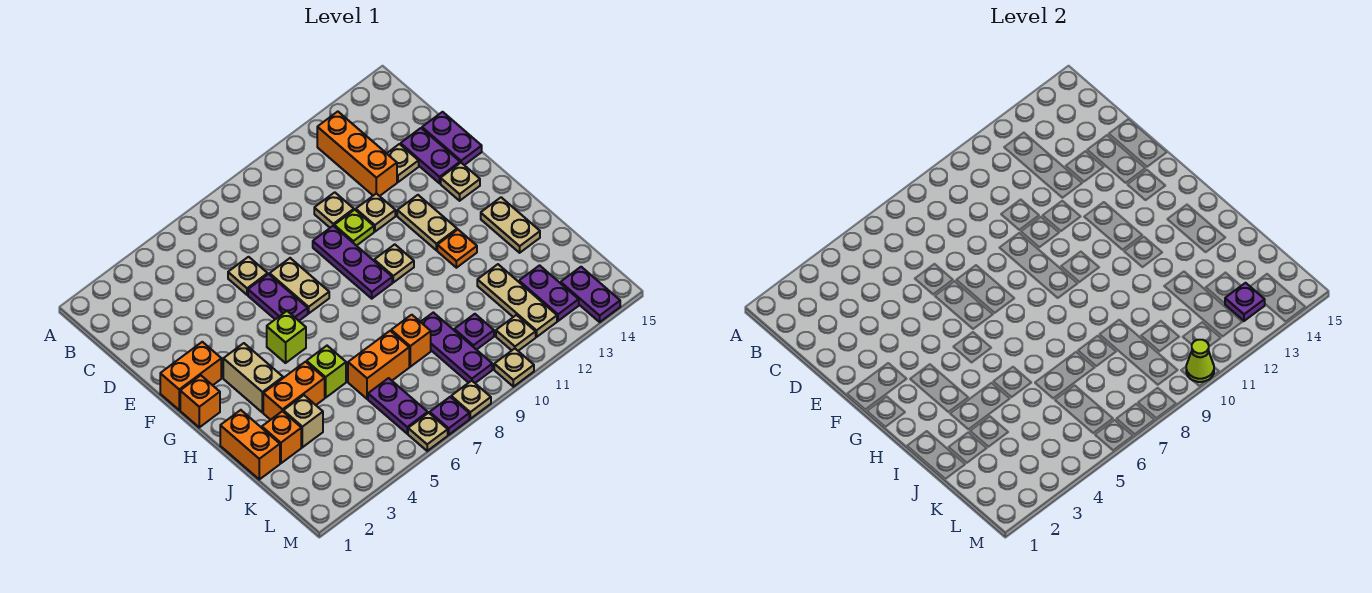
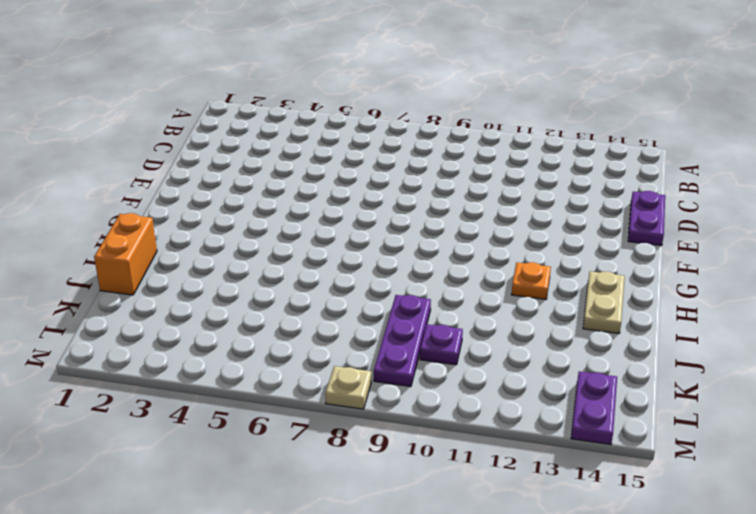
none -> orange 1x3 brick [317,112,397,196]
none -> tan 1x1 plate [228,257,268,295]
none -> tan 1x1 plate [314,192,354,228]
none -> tan 1x1 plate [387,144,419,182]

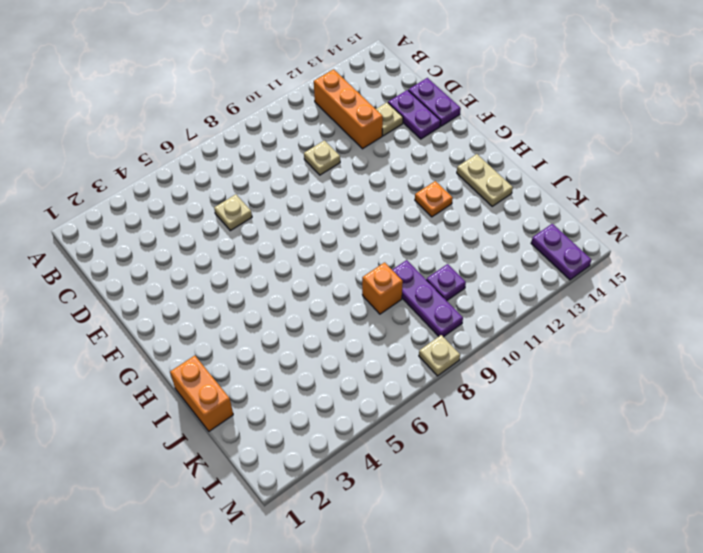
none -> purple 1x2 plate [248,274,308,321]
none -> tan 1x2 plate [270,258,329,313]
none -> purple 1x3 plate [313,226,392,299]
none -> lime 1x1 plate [334,210,374,246]

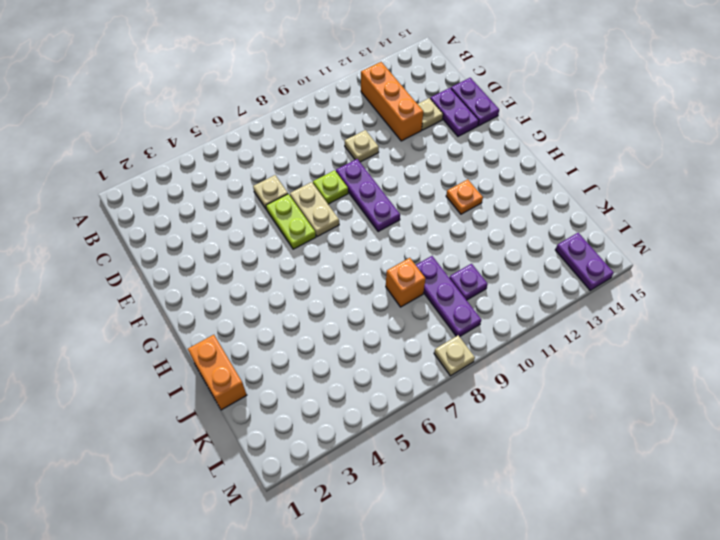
lime 1x2 plate [266,194,316,249] -> purple 1x2 plate [248,274,308,321]
lime 1x1 plate [313,170,348,204] -> lime 1x1 plate moved to [334,210,374,246]
none -> tan 1x1 plate [356,194,395,232]
none -> orange 1x2 brick [160,342,221,410]
none -> tan 1x2 plate [397,195,457,250]
none -> tan 1x1 plate [441,163,480,201]

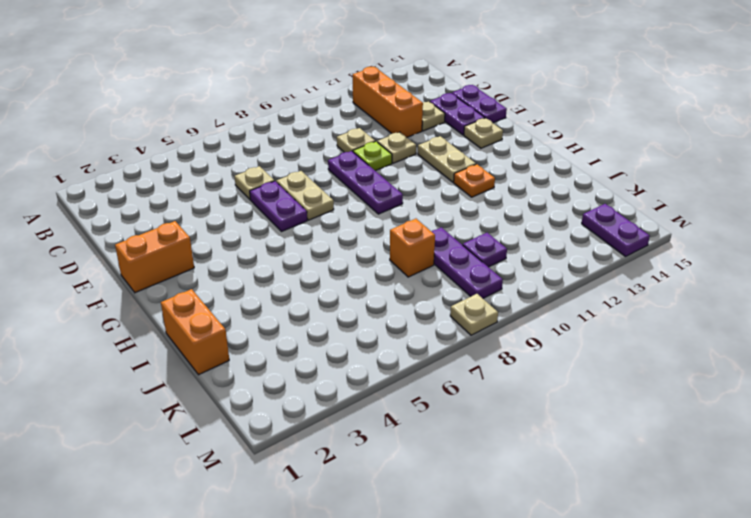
none -> orange 1x1 brick [180,375,220,427]
none -> tan 1x2 brick [223,343,283,413]
none -> lime 1x1 brick [267,311,306,363]
none -> tan 1x1 plate [374,244,414,282]

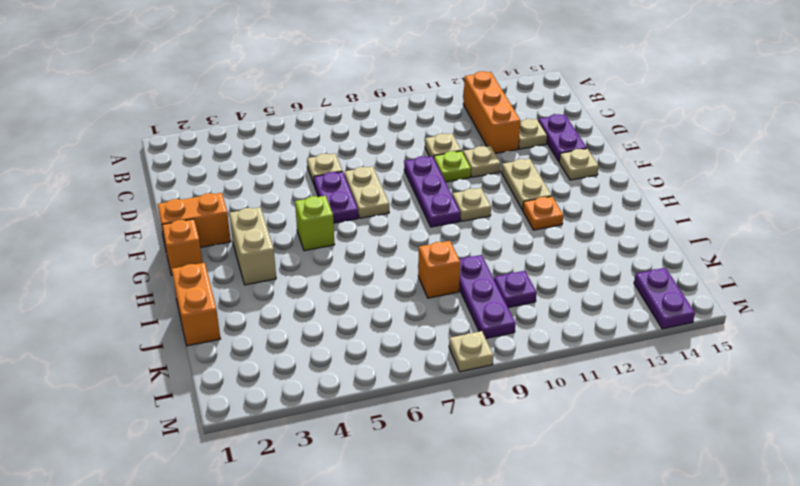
none -> purple 1x2 plate [422,112,482,165]
none -> tan 1x2 plate [481,197,540,253]
none -> orange 1x2 brick [263,362,325,420]
none -> lime 1x1 brick [307,346,346,398]

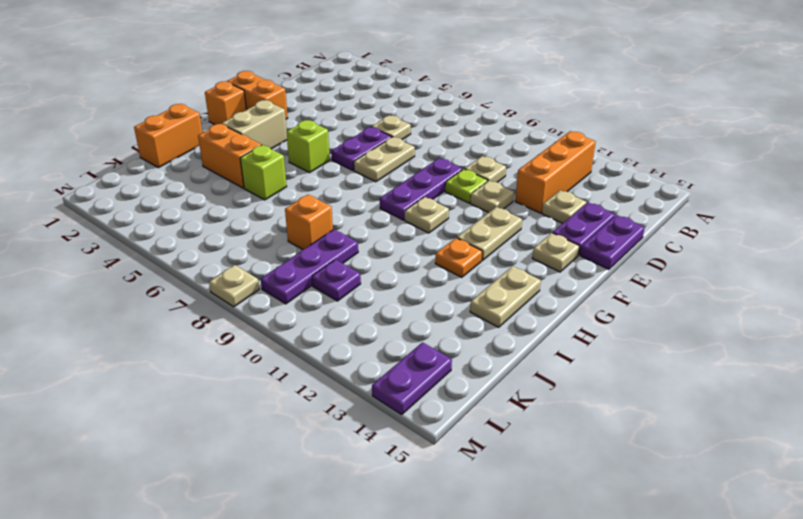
none -> orange 1x1 brick [262,411,301,463]
none -> tan 1x1 brick [283,395,323,447]
none -> orange 1x2 brick [348,331,409,399]
none -> tan 1x3 plate [477,264,557,337]

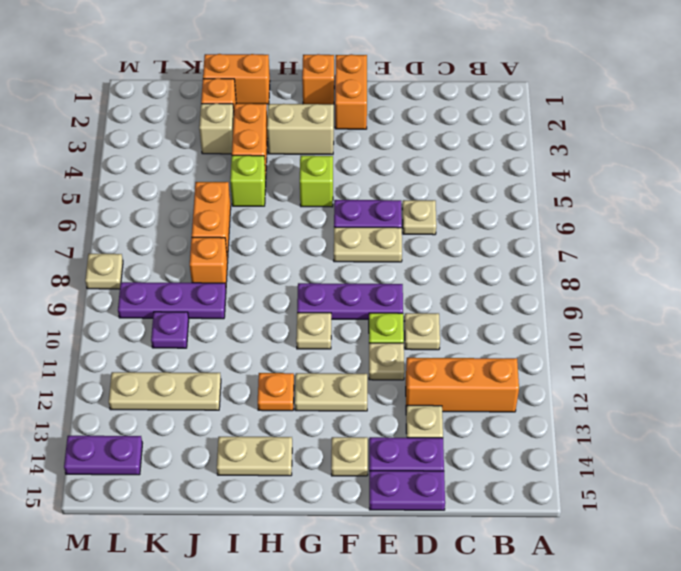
none -> purple 1x2 plate [368,378,428,434]
none -> purple 1x2 plate [519,265,579,321]
none -> tan 1x1 plate [496,315,536,351]
none -> tan 1x1 plate [408,413,448,451]

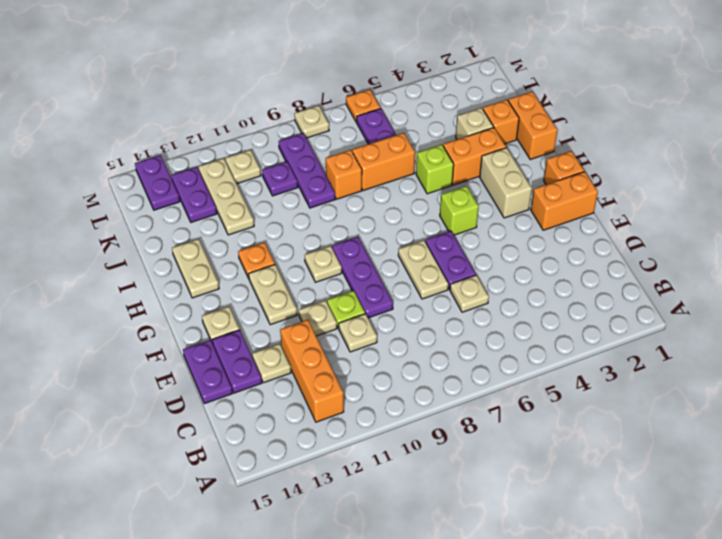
orange 1x1 plate [346,90,380,122] -> tan 1x1 plate [408,413,448,451]
none -> purple 1x1 plate [430,397,469,435]
none -> tan 1x1 plate [494,349,534,387]
none -> purple 1x1 plate [1225,283,1265,321]
none -> lime 1x1 cone [1186,340,1214,382]

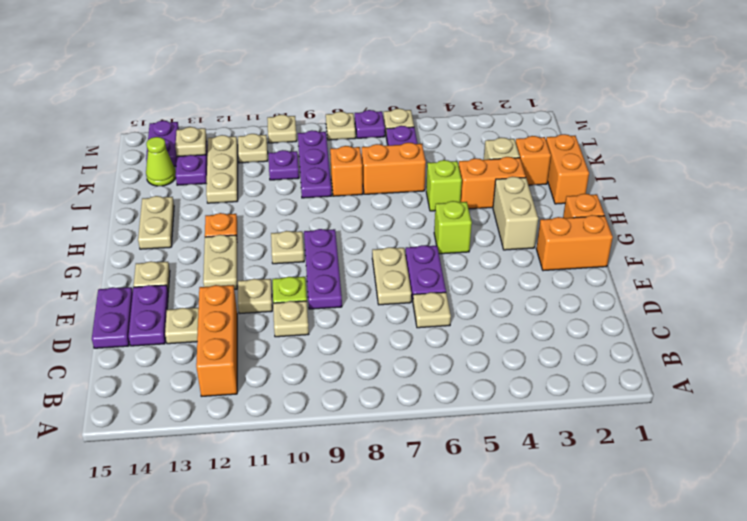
lime 1x1 cone [146,137,176,186] -> lime 1x1 cone moved to [1186,340,1214,382]
tan 1x1 plate [175,127,207,157] -> purple 1x1 plate [1225,283,1265,321]

